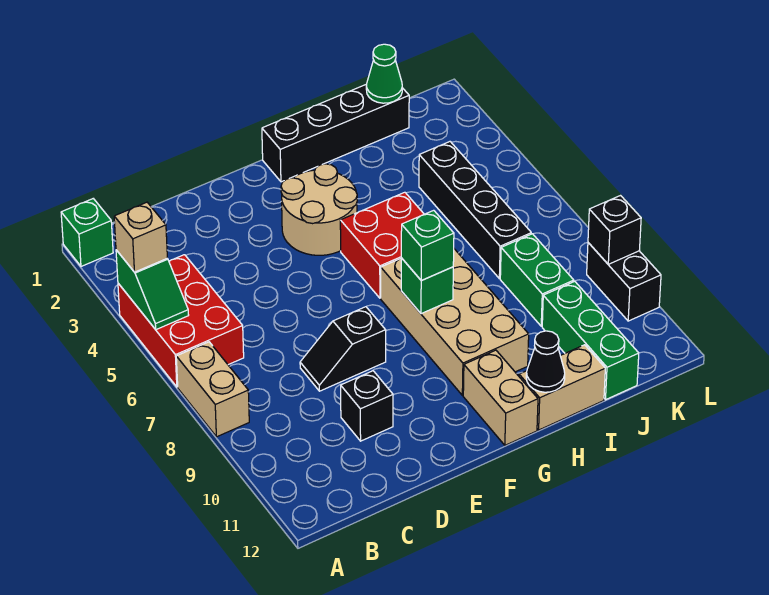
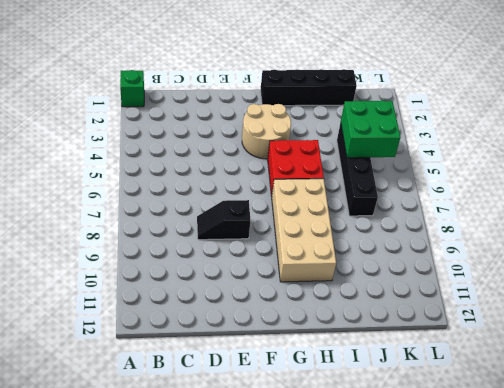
green 2x2 brick [341,101,400,158] -> none
none -> red 2x3 brick [118,255,244,387]
none -> tan 1x2 brick [176,342,249,437]
none -> black 1x1 brick [341,371,393,441]

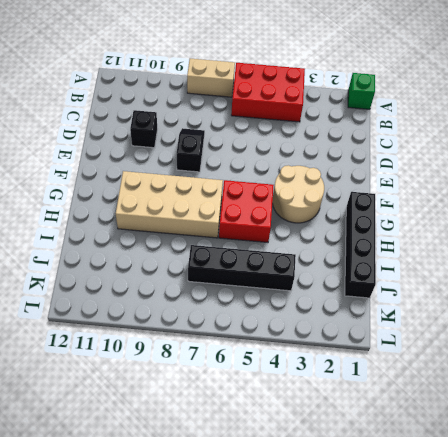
none -> tan 1x2 brick [463,350,538,445]
none -> tan 1x2 brick [519,345,605,430]
none -> green 1x2 brick [500,234,574,326]

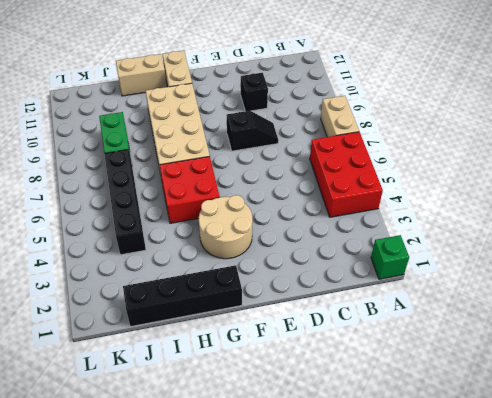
none -> green 1x3 brick [542,281,639,400]
none -> black 1x2 brick [587,243,661,321]
none -> green 1x2 slope [116,250,189,330]

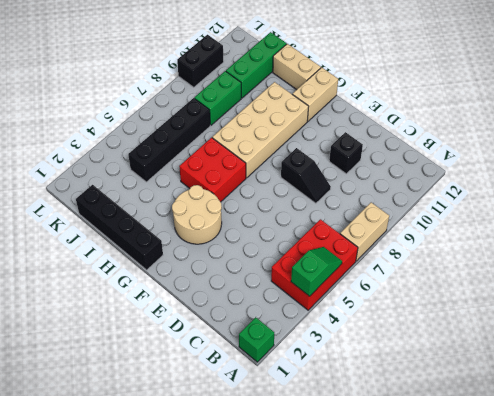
none -> green 1x1 brick [401,258,453,314]
none -> black 1x1 cone [526,331,565,392]
none -> green 1x1 cone [366,44,402,103]

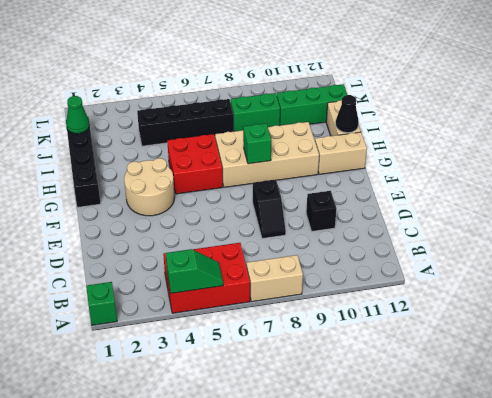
none -> black 1x2 brick [587,243,661,321]
none -> black 1x1 brick [588,196,641,264]
none -> tan 1x1 brick [114,202,167,272]

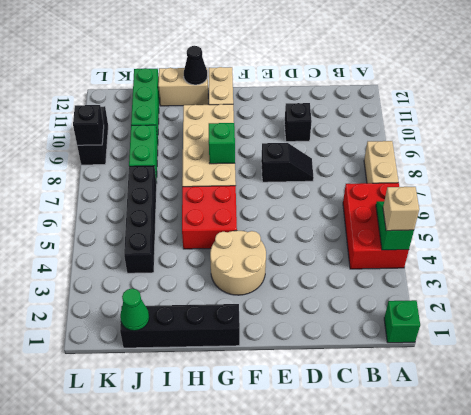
none -> green 1x1 brick [401,210,454,280]

